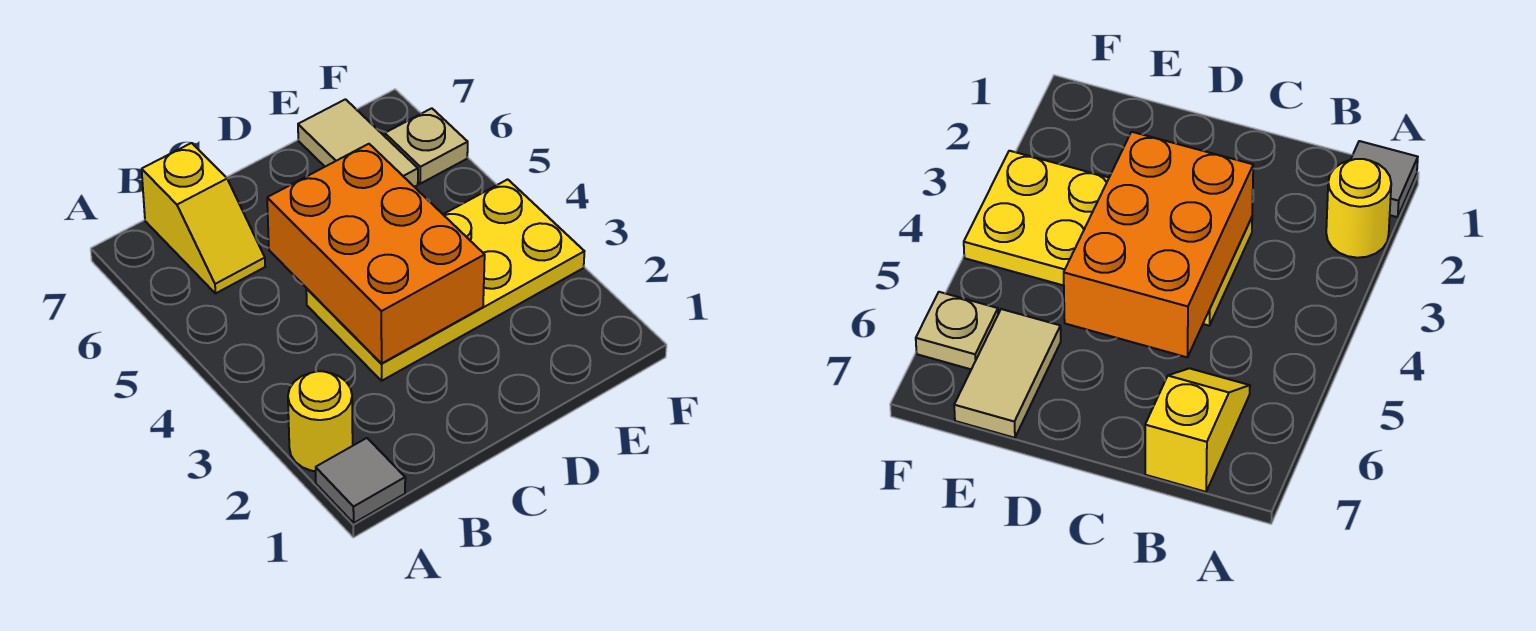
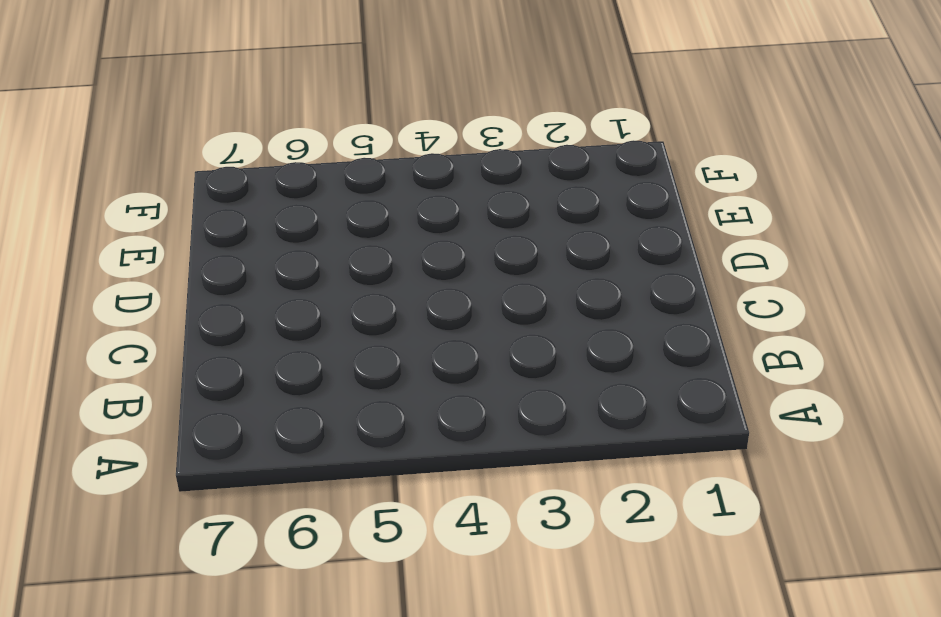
none -> grey 1x1 tile [316,438,405,523]
none -> yellow 1x1 round brick [288,371,353,471]

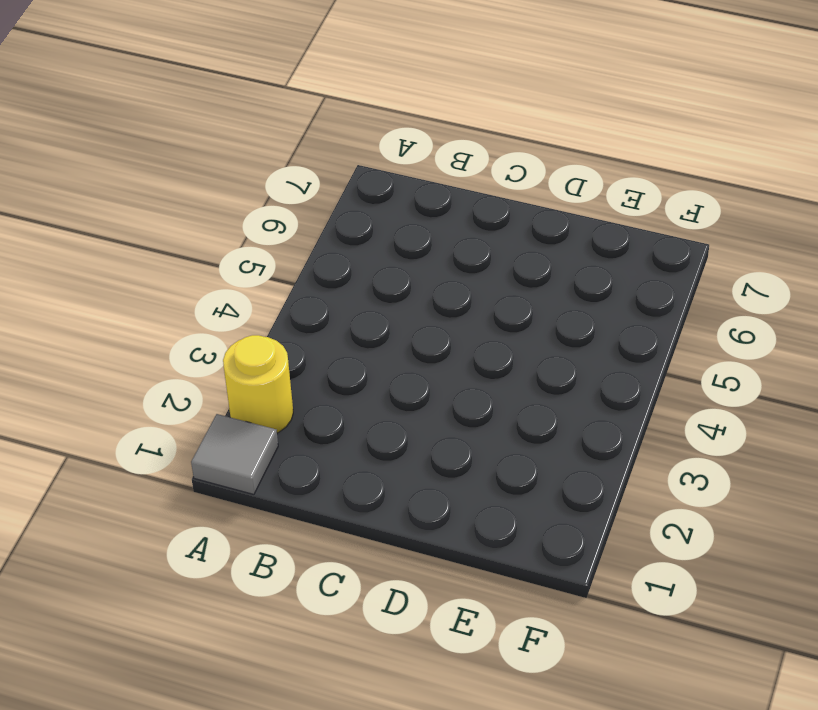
none -> yellow 1x2 slope [142,143,265,294]
none -> yellow 2x4 plate [306,179,584,381]

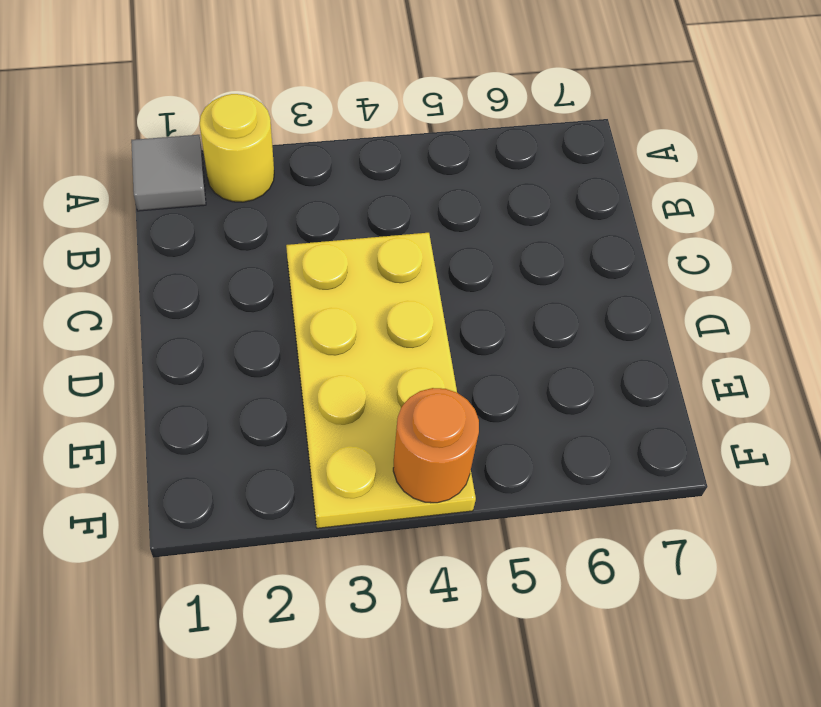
orange 1x1 round brick [393,388,479,503] -> none
none -> yellow 1x2 slope [142,143,265,294]
none -> tan 1x2 tile [298,99,418,187]

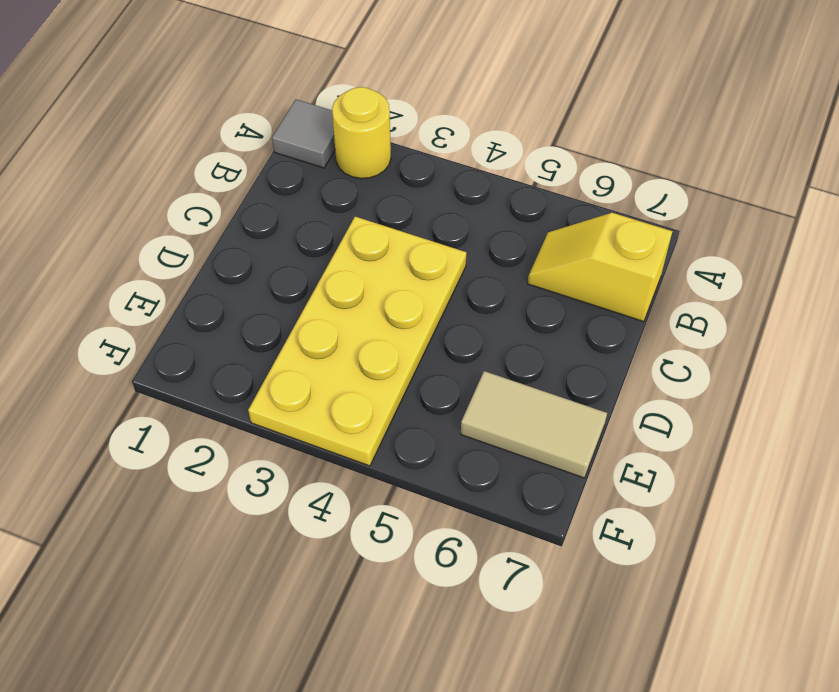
none -> tan 1x1 plate [385,108,468,184]
none -> orange 2x3 brick [267,144,485,363]

